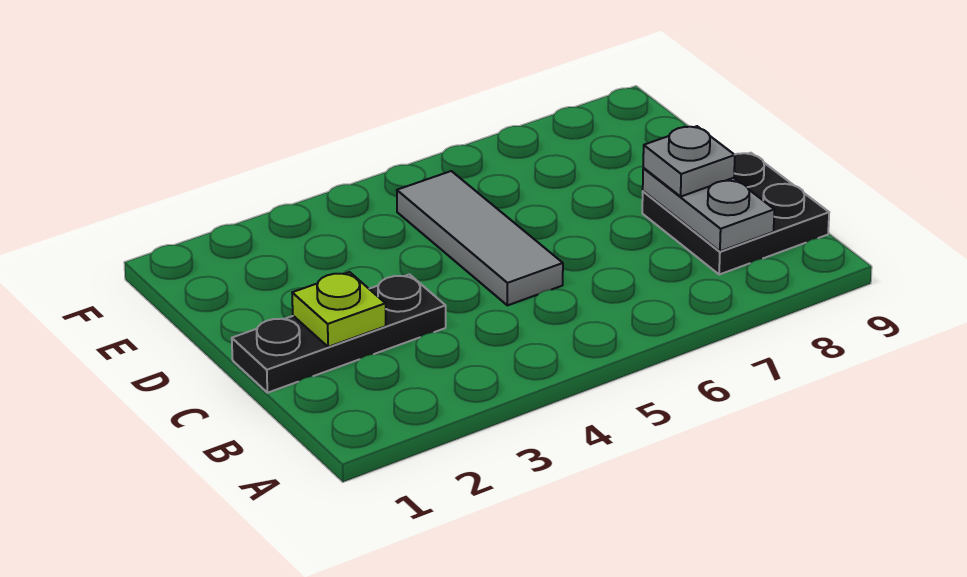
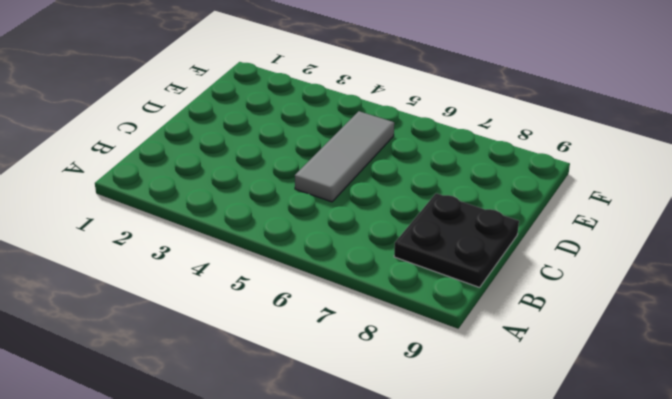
none -> black 1x3 plate [232,274,446,393]
none -> grey 1x2 plate [643,168,774,251]

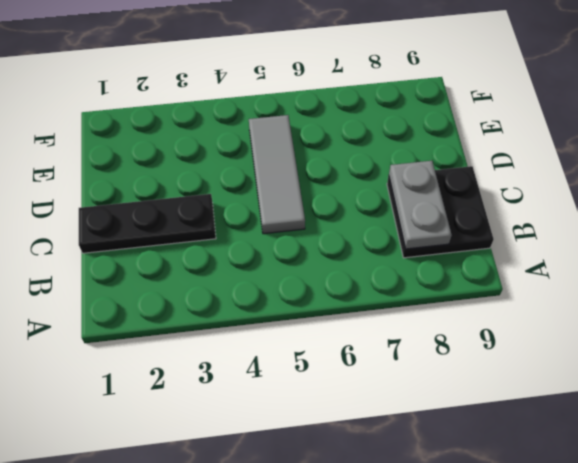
none -> lime 1x1 plate [292,272,386,347]
none -> grey 1x1 plate [643,126,735,196]

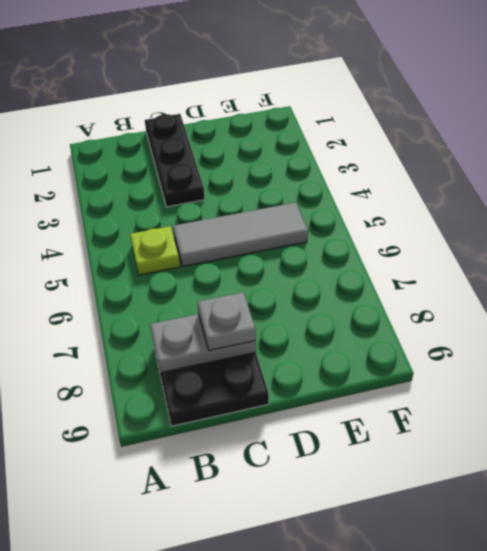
lime 1x1 plate [130,226,180,275] -> lime 1x1 plate moved to [292,272,386,347]

